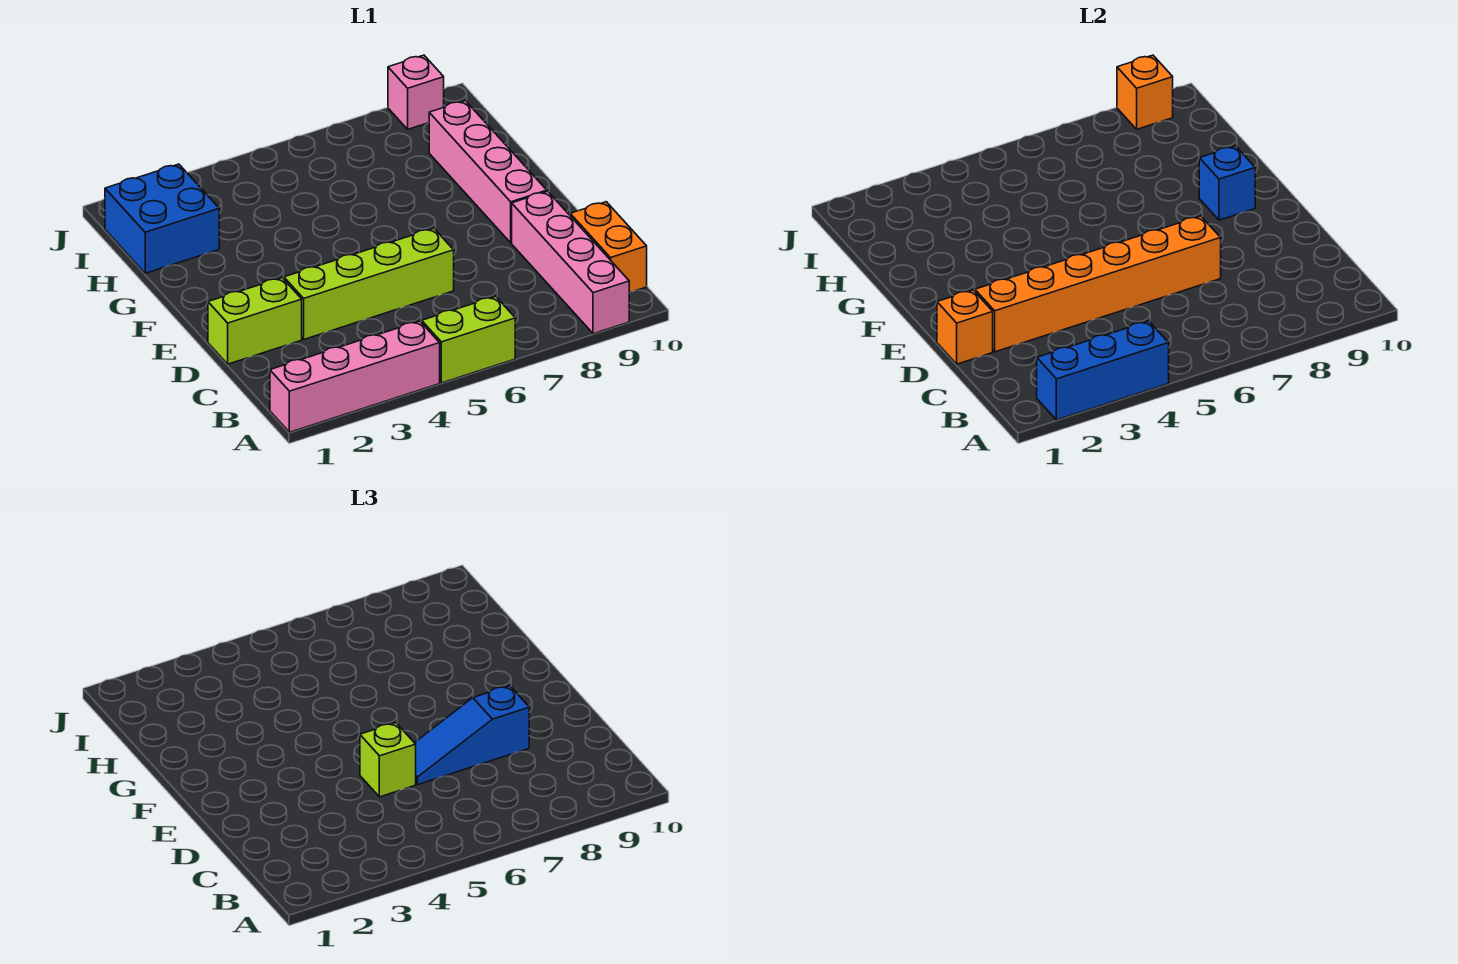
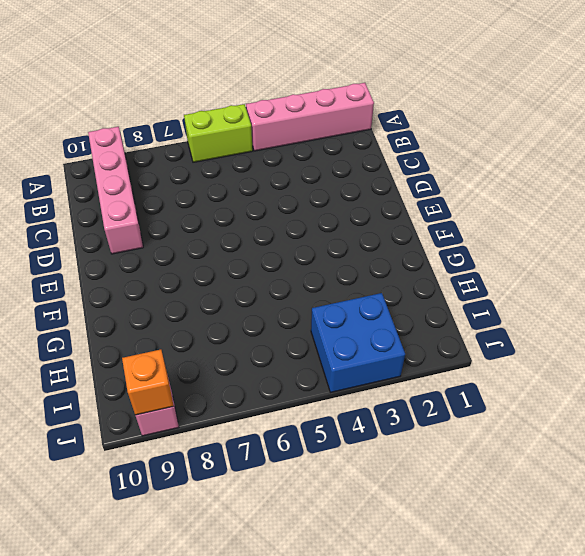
blue 2x2 brick [311,293,405,392] -> blue 2x2 brick moved to [105,164,219,273]
none -> orange 1x2 brick [570,202,647,293]
none -> lime 1x2 brick [208,278,302,364]
none -> lime 1x4 brick [284,228,454,339]

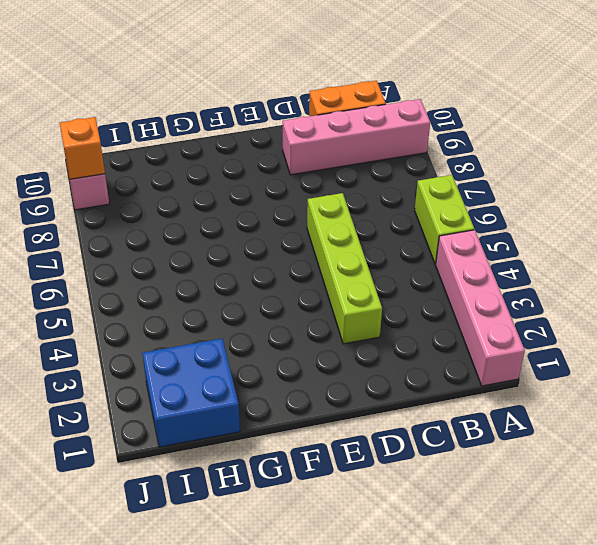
none -> lime 1x2 brick [208,278,302,364]
none -> pink 1x4 brick [429,101,547,243]
none -> blue 1x3 brick [1037,321,1169,420]

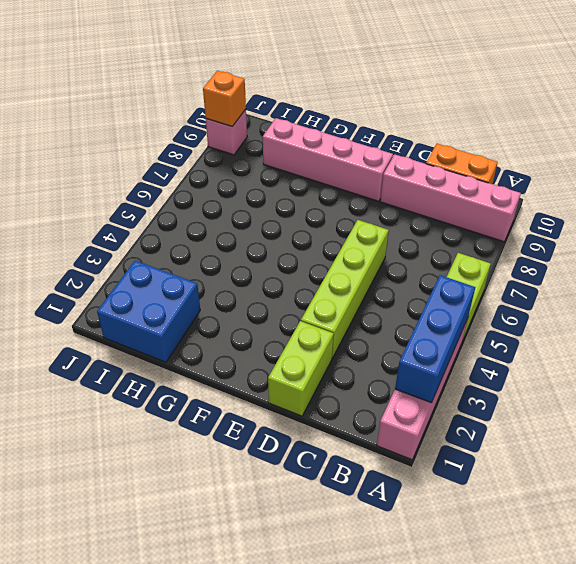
none -> orange 1x1 brick [937,290,993,364]
none -> orange 1x6 brick [975,216,1221,352]
none -> blue 1x1 brick [1199,146,1255,220]

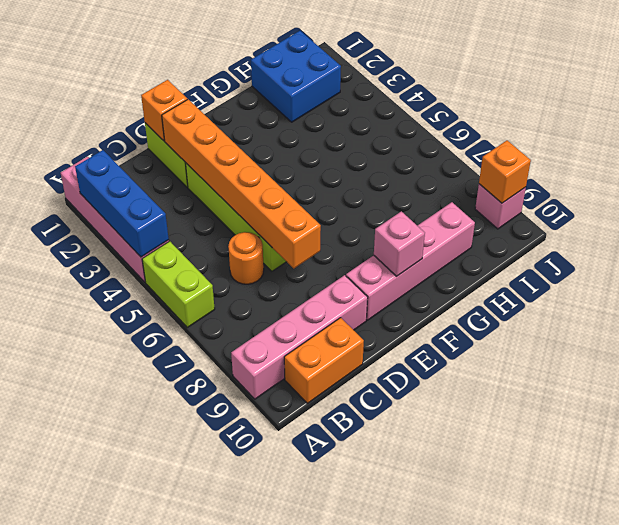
orange 1x1 round brick [228,232,264,284] -> none
pink 1x1 brick [374,211,425,277] -> blue 1x1 brick [1199,146,1255,220]
none -> lime 1x1 brick [360,723,416,797]
none -> blue 1x3 slope [415,686,529,785]

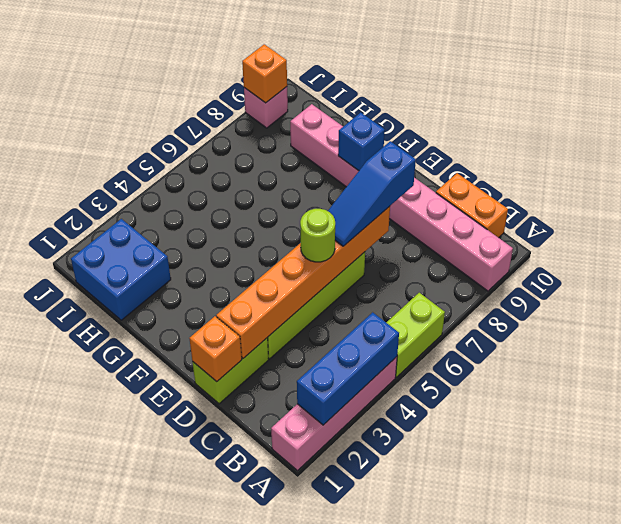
lime 1x1 round brick [300,209,335,262] -> lime 1x1 brick [360,723,416,797]

